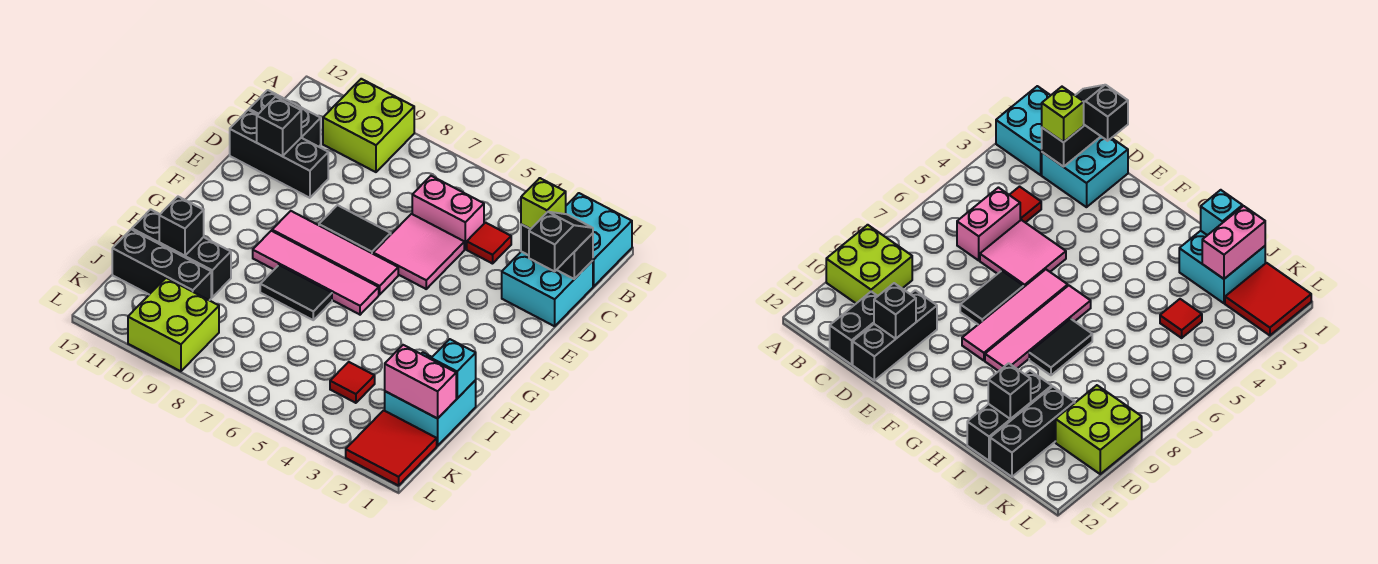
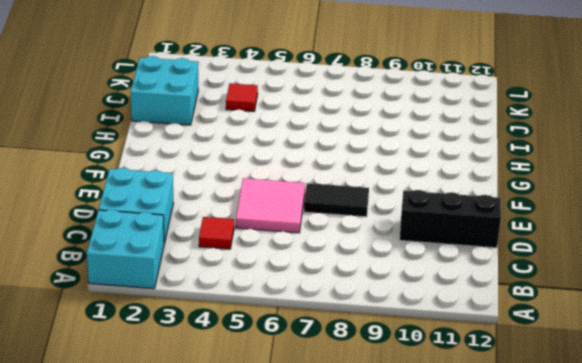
none -> lime 2x2 brick [323,79,414,172]
none -> pink 1x2 brick [412,176,484,249]
none -> black 1x2 brick [249,90,321,147]

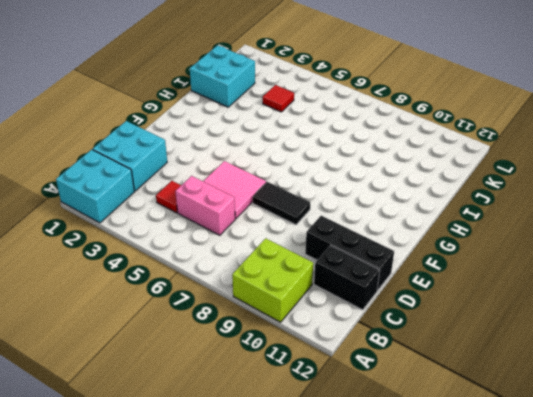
none -> pink 1x4 tile [272,211,398,295]
none -> pink 1x4 tile [253,231,379,315]
none -> black 1x2 tile [260,265,332,320]

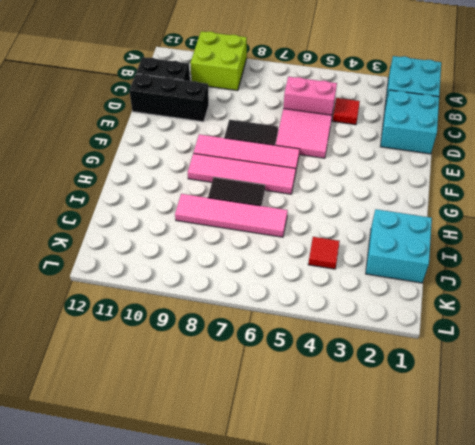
pink 1x4 tile [175,194,288,237] -> none
none -> black 1x3 brick [132,209,231,297]
none -> black 1x3 brick [112,229,211,300]
none -> red 2x2 tile [346,410,437,486]

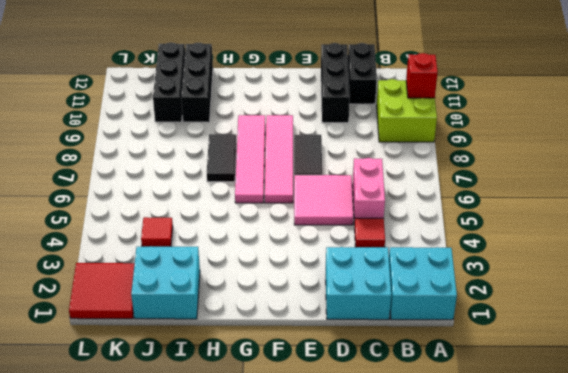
red 1x1 brick [406,53,438,98] -> none
none -> lime 2x2 brick [128,278,219,371]
none -> black 1x2 brick [521,224,593,279]
none -> black 1x1 brick [257,97,301,156]

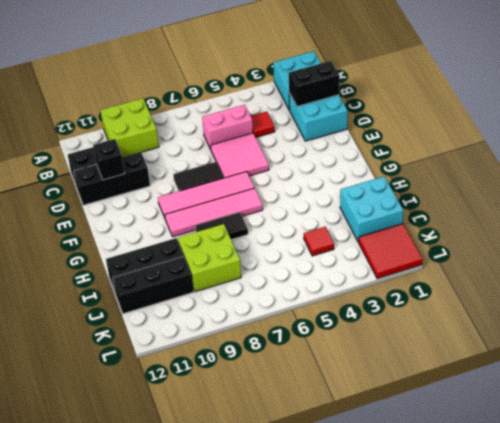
lime 2x2 brick [178,224,241,292] -> lime 2x2 brick moved to [128,278,219,371]
none -> cyan 1x1 brick [431,339,476,398]
none -> black 1x1 brick [159,197,204,256]
none -> pink 1x2 brick [385,345,456,419]

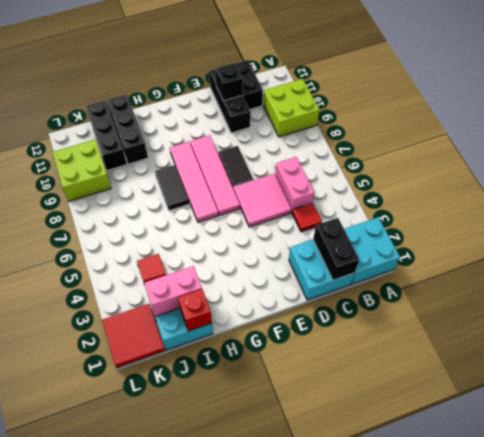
red 1x1 brick [178,289,212,331] -> cyan 1x1 brick [431,339,476,398]
pink 1x2 brick [144,266,202,317] -> pink 1x2 brick turned to [385,345,456,419]
none -> black 1x1 brick [159,197,204,256]
none -> black 1x2 slope [529,212,593,272]
none -> lime 1x1 brick [521,178,566,229]

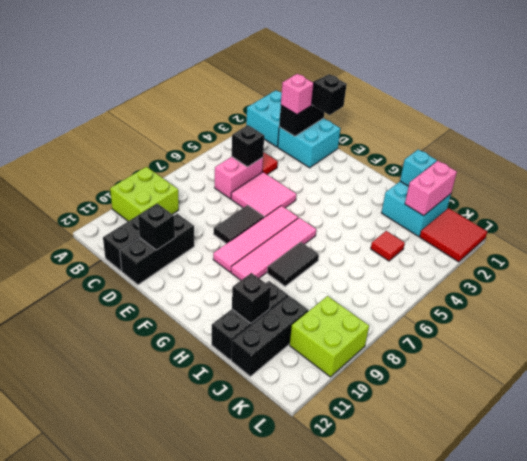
pink 1x1 brick [281,74,314,114] -> lime 1x1 brick [521,178,566,229]
black 1x1 brick [232,125,264,167] -> none

